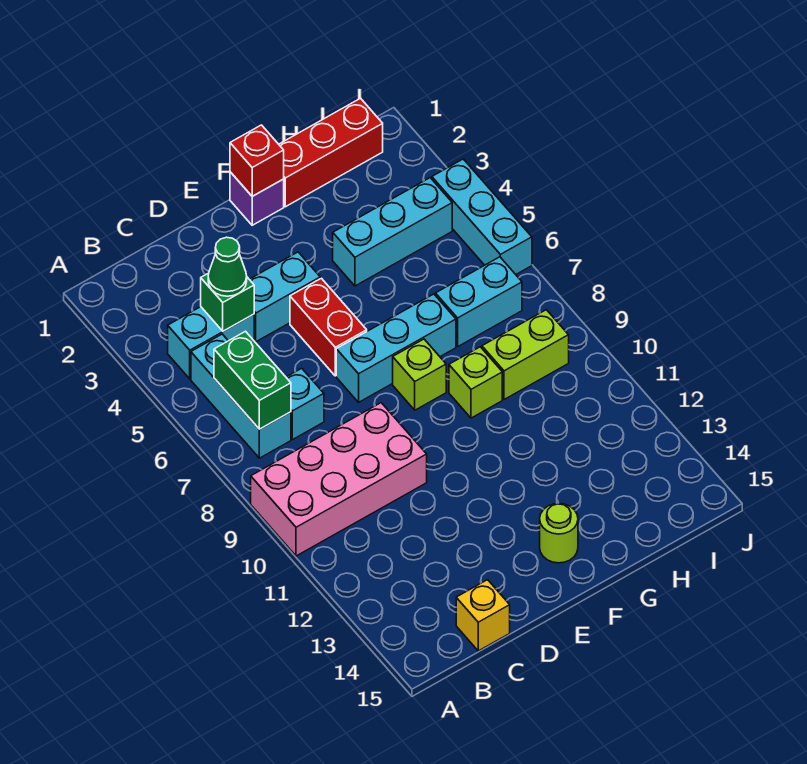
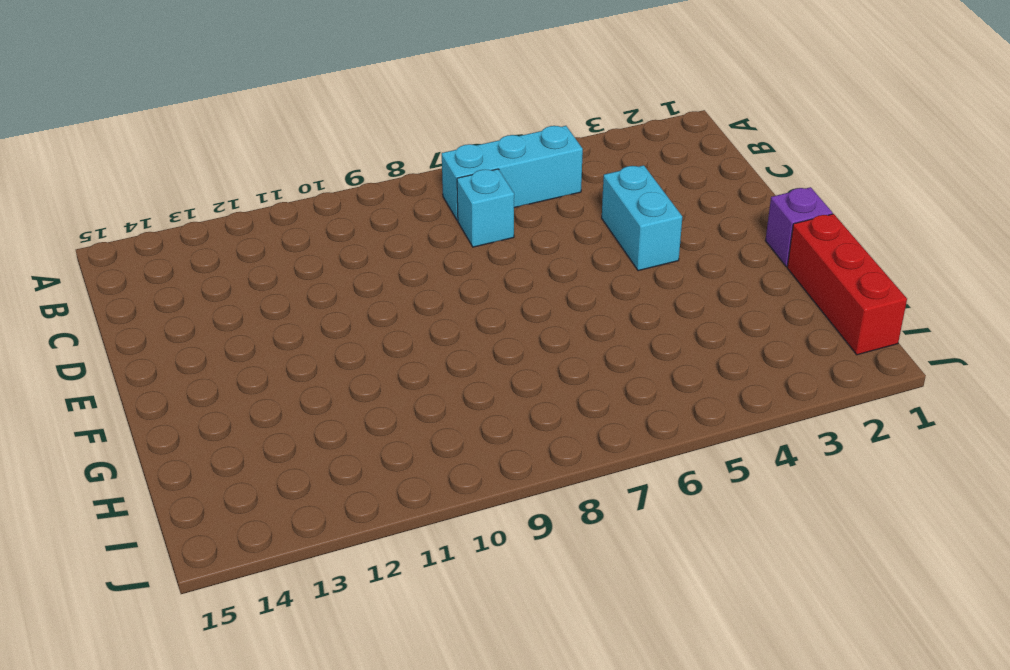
none -> pink 2x4 brick [251,403,427,556]
none -> cyan 1x2 brick [168,307,254,379]
none -> yellow 1x1 brick [456,580,510,651]

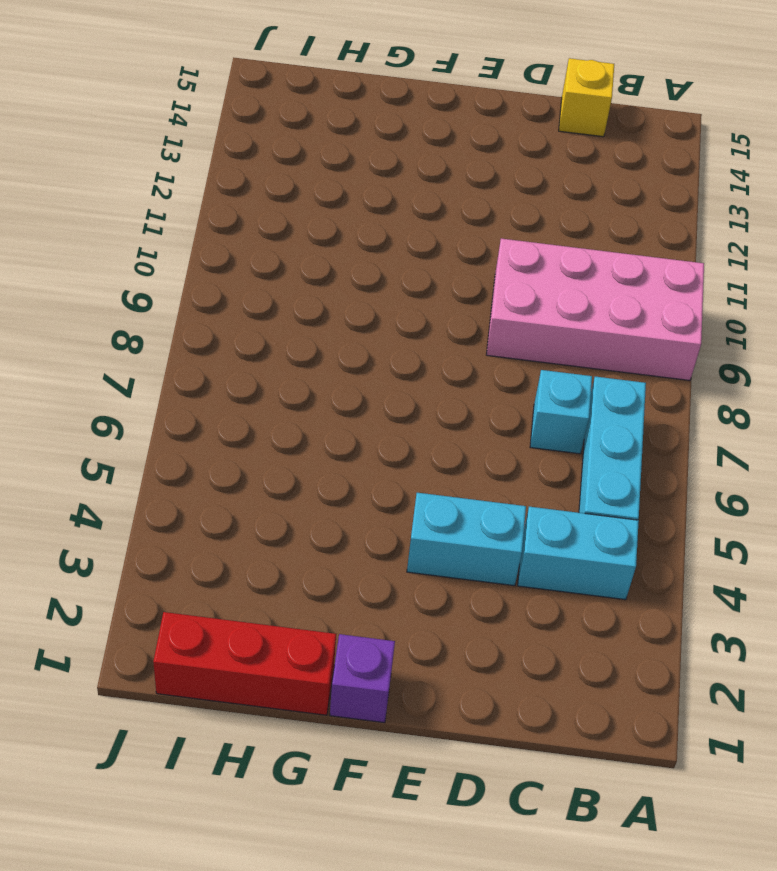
none -> red 1x2 brick [290,278,367,376]
none -> cyan 1x3 brick [336,294,456,402]
none -> lime 1x1 brick [393,339,446,410]

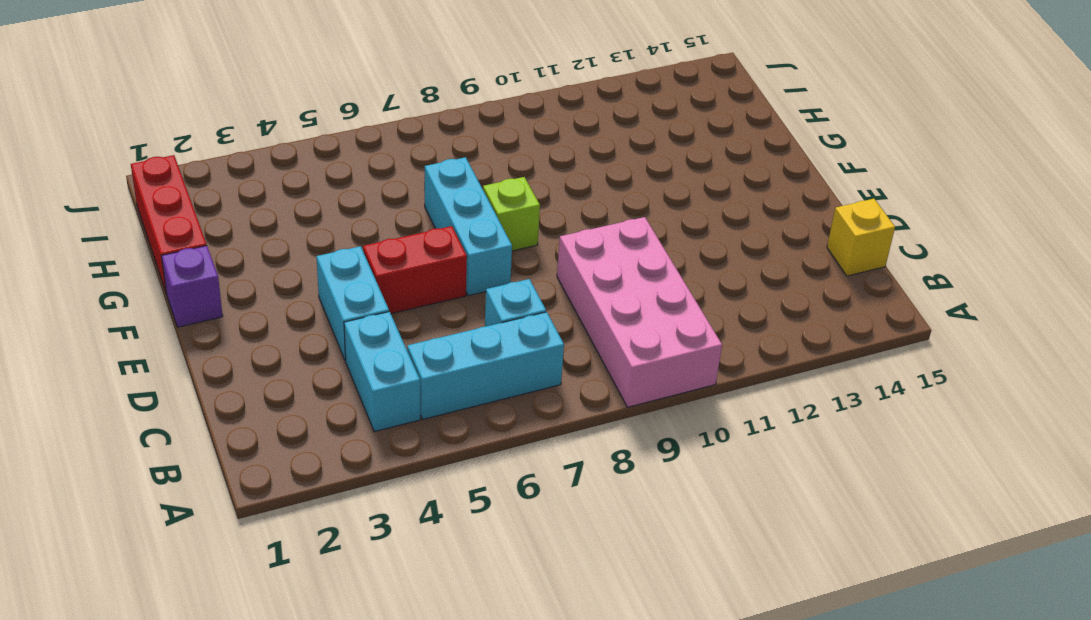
none -> lime 1x1 round brick [540,503,578,563]
none -> cyan 1x3 brick [333,178,452,286]
none -> lime 1x1 brick [449,347,502,418]

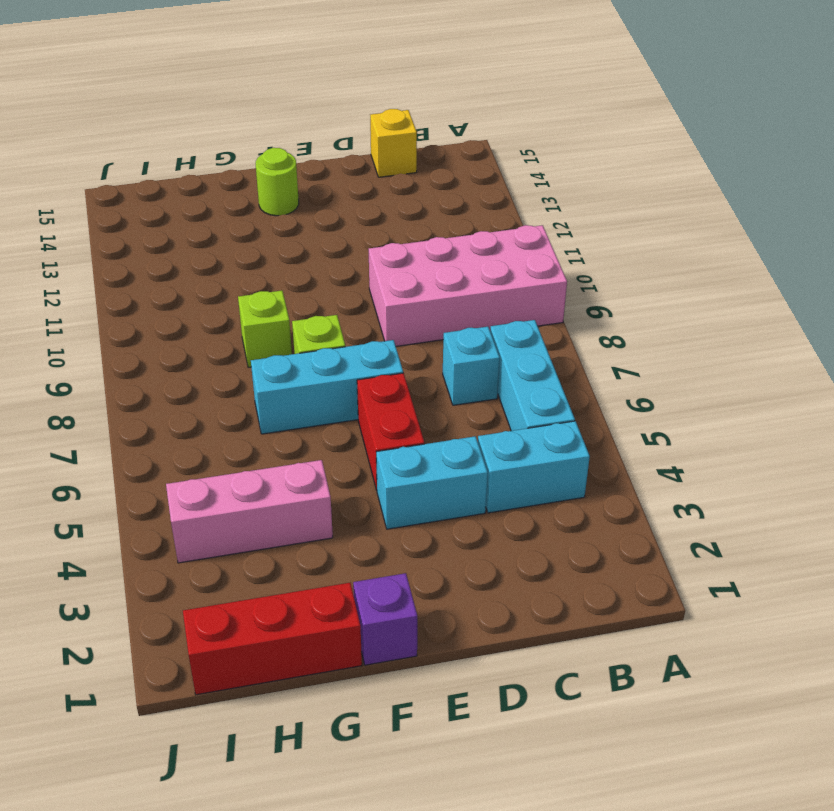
pink 1x3 brick [166,460,333,563] -> cyan 1x3 brick [333,178,452,286]
none -> cyan 1x2 brick [435,257,522,346]
none -> lime 1x2 brick [482,310,569,400]
none -> cyan 1x3 brick [432,159,532,274]

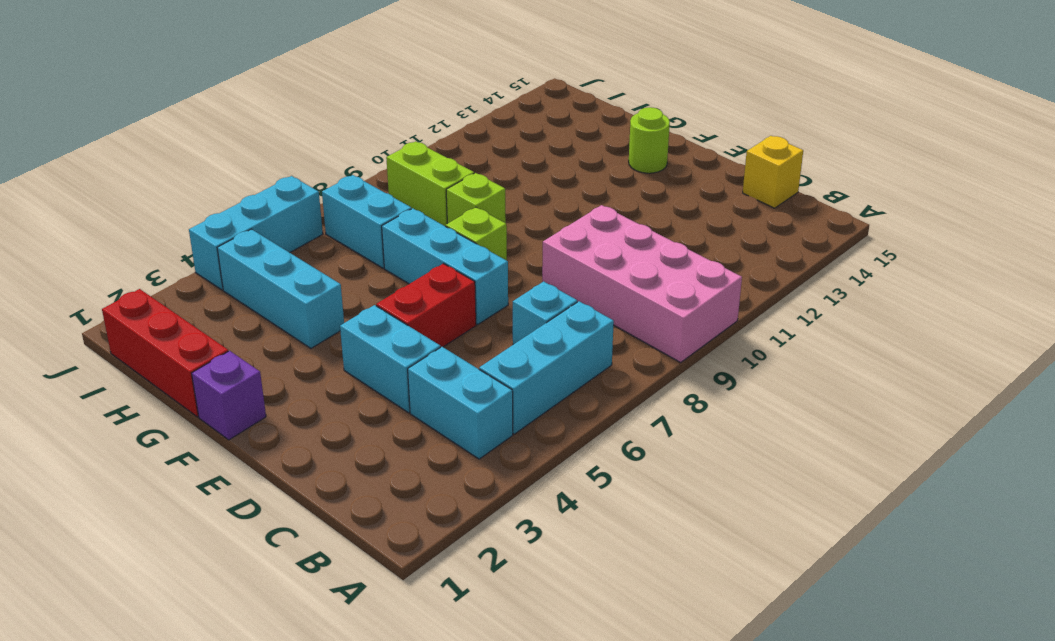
none -> green 1x2 brick [214,331,291,429]
none -> green 1x1 brick [201,273,254,331]
none -> red 1x1 brick [230,125,284,196]

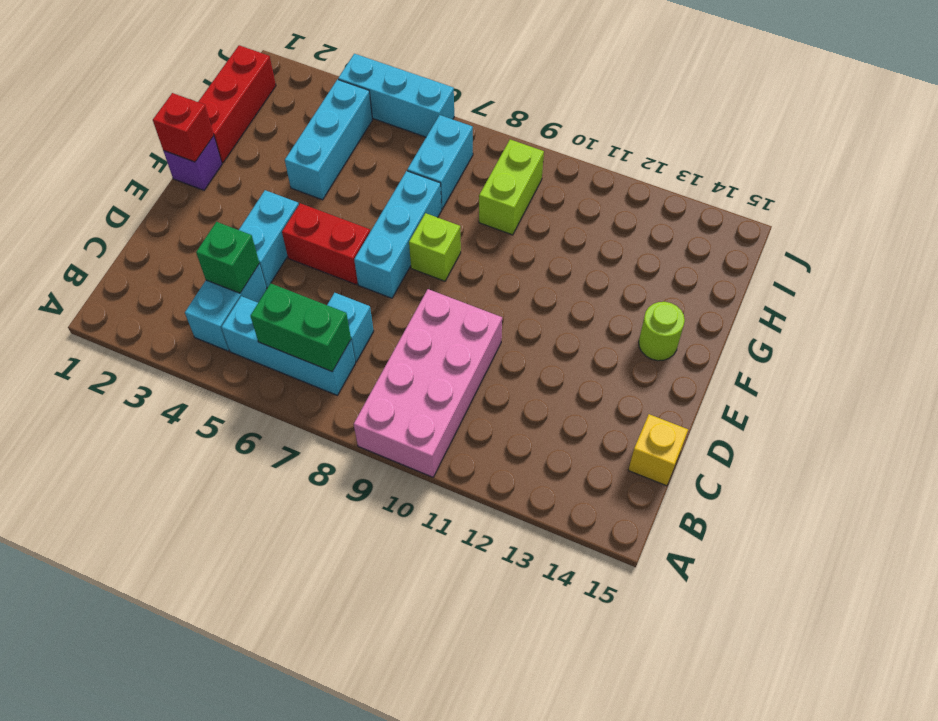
none -> lime 1x1 brick [449,347,502,418]
none -> green 1x1 cone [208,237,247,296]

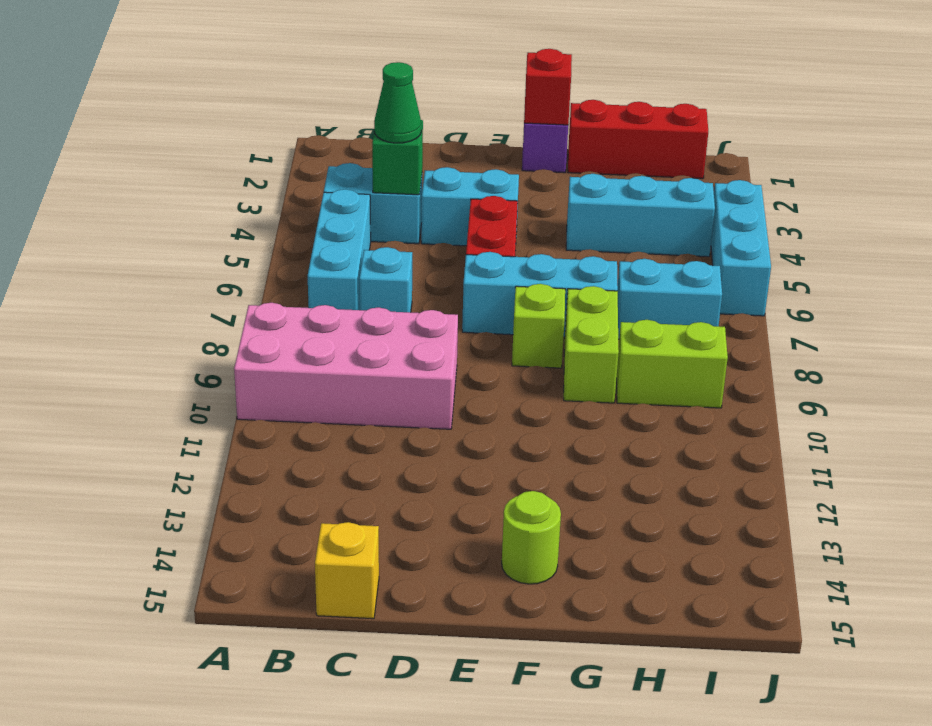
lime 1x2 brick [564,286,619,403] -> lime 1x1 brick [449,347,502,418]
none -> green 1x2 brick [214,331,291,429]

